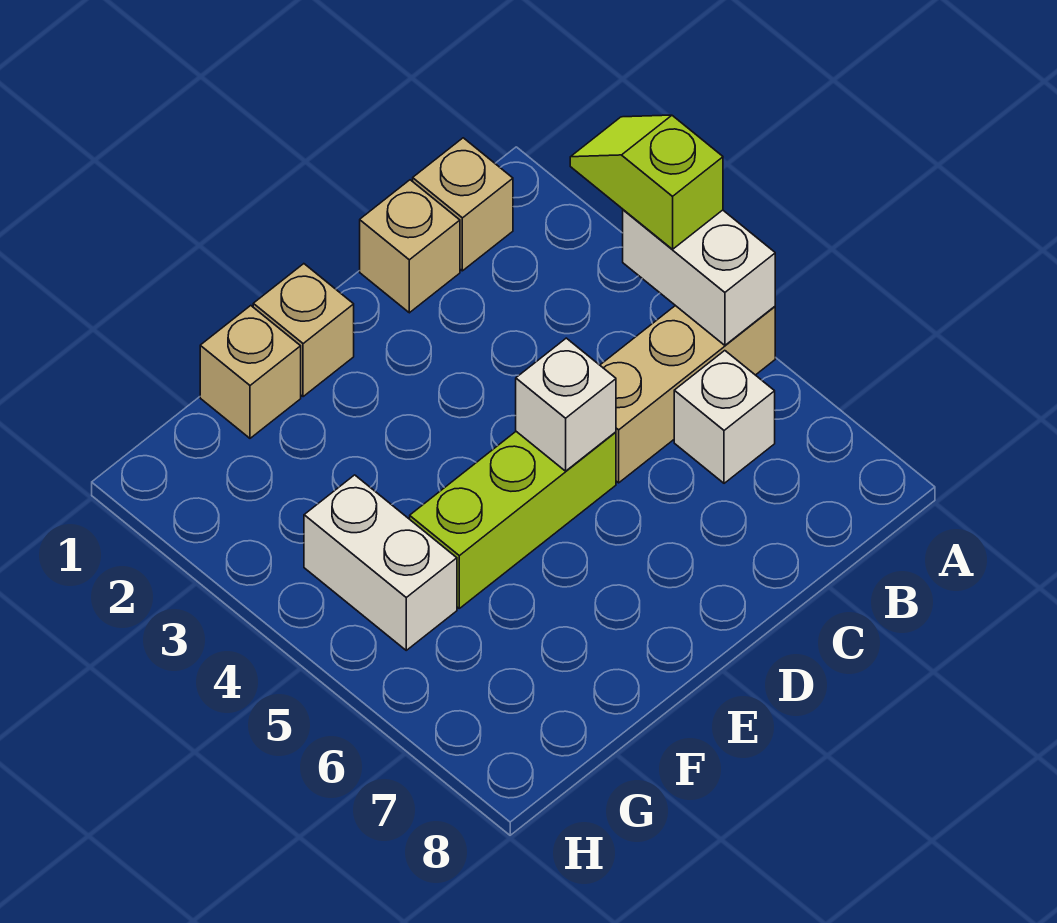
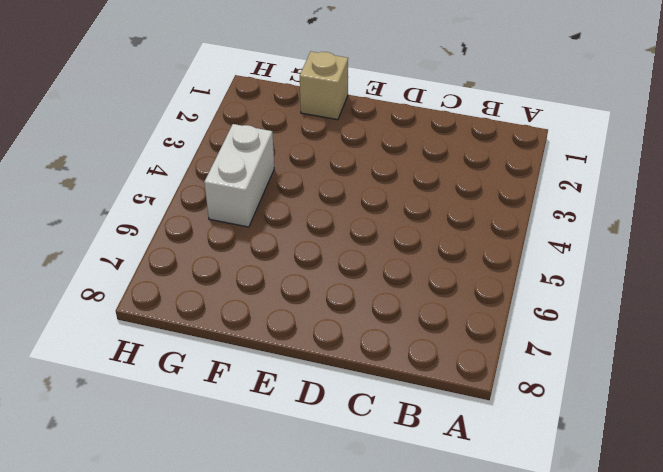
none -> tan 1x3 brick [600,306,775,483]
none -> tan 1x1 brick [413,138,513,271]

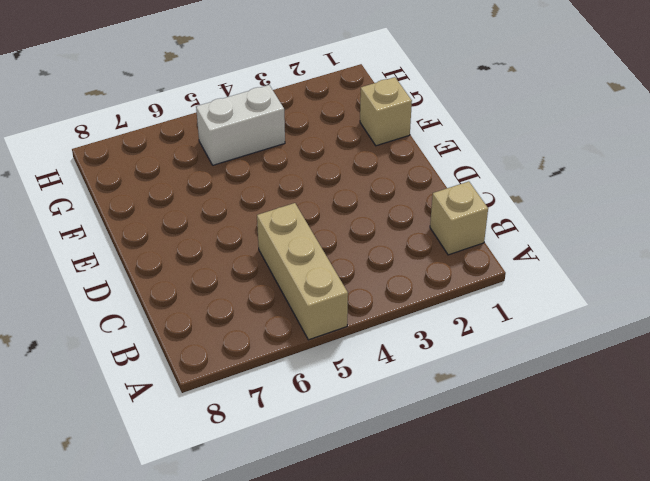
none -> white 1x1 brick [674,351,775,483]
none -> tan 1x1 brick [360,180,460,313]

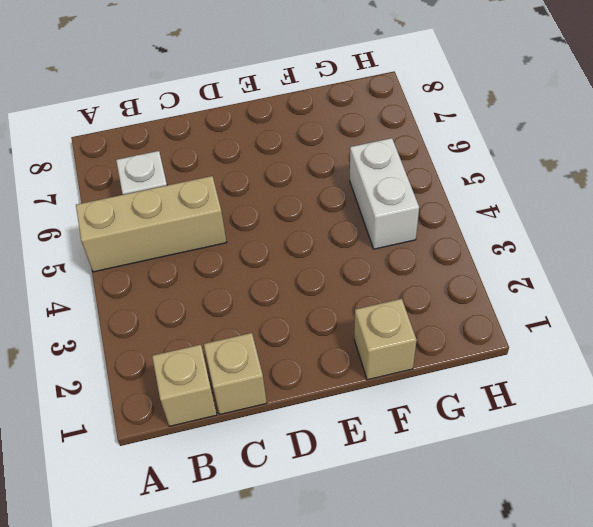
none -> lime 1x3 brick [410,432,616,608]
none -> tan 1x1 brick [253,264,354,397]

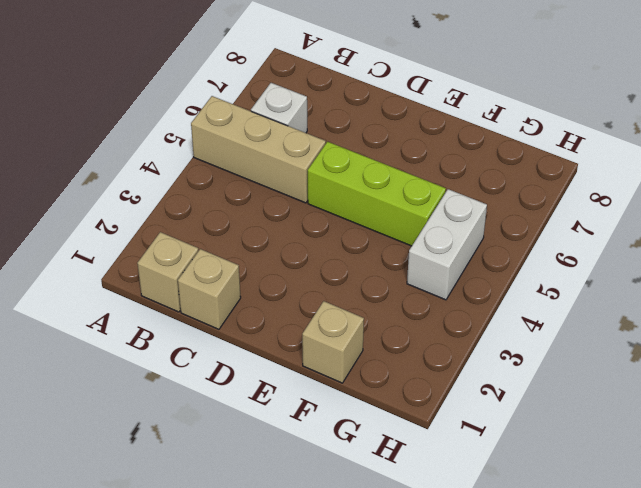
none -> tan 1x1 brick [253,264,354,397]
none -> white 1x2 brick [623,210,775,345]

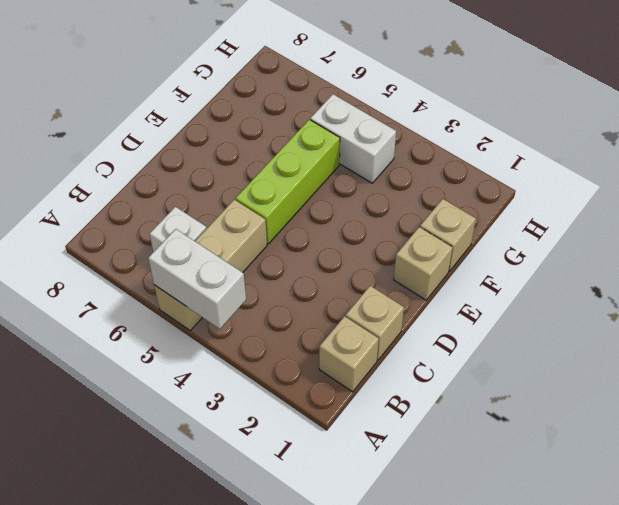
none -> white 1x1 brick [516,338,616,471]
none -> lime 1x2 slope [570,115,723,249]

